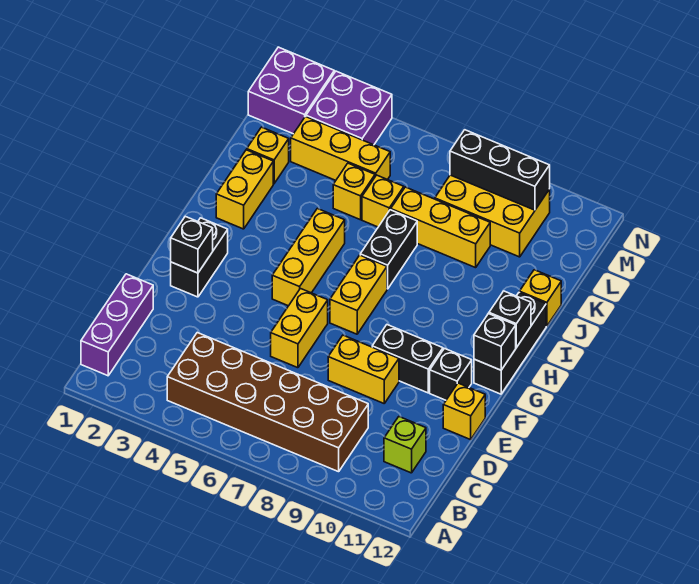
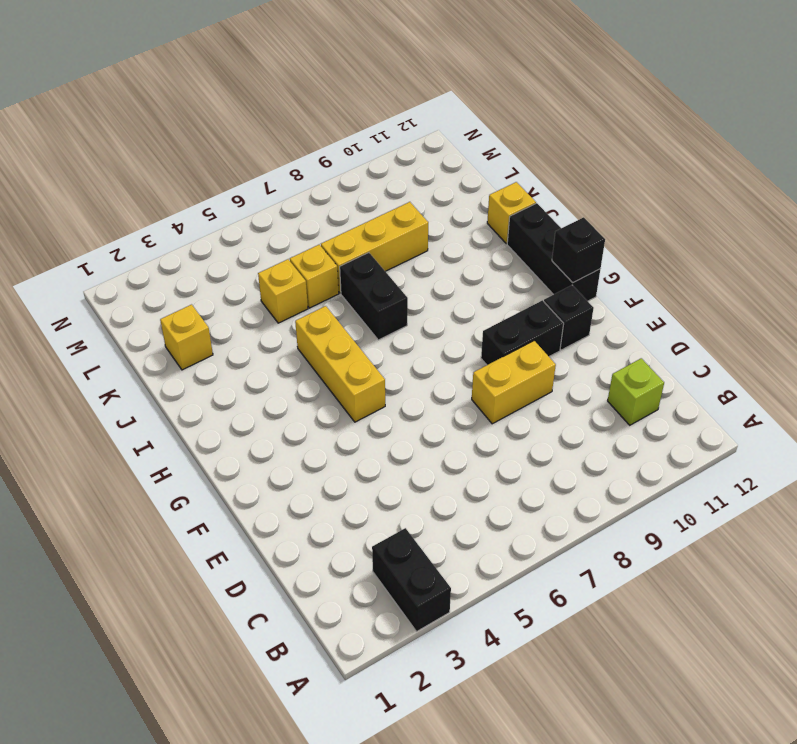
black 1x2 brick [372,528,451,631] -> black 1x2 brick moved to [171,218,228,297]
none -> purple 1x3 brick [81,274,153,376]
none -> brown 2x6 brick [167,333,368,472]
none -> yellow 1x2 brick [271,289,328,368]

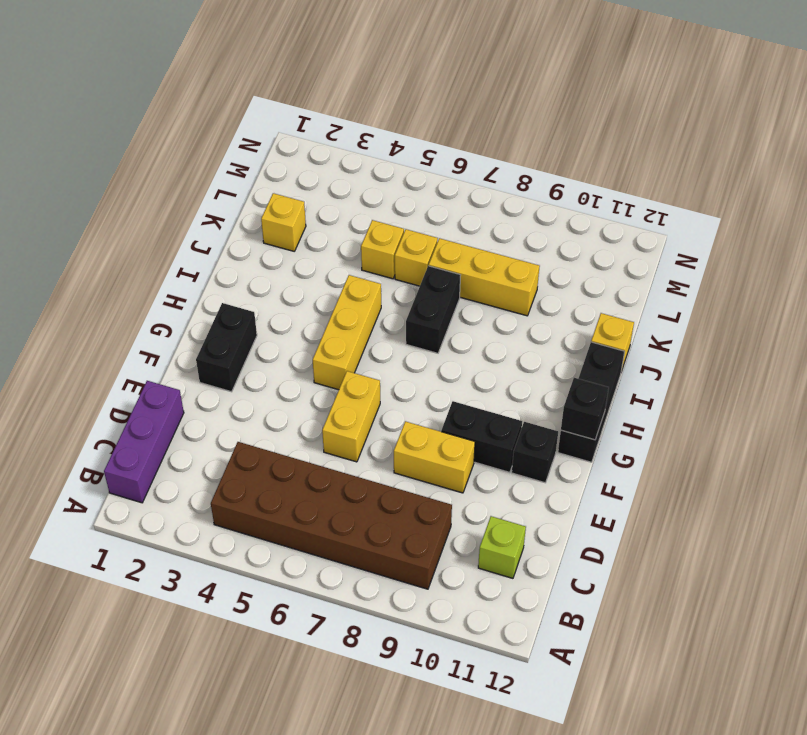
none -> yellow 1x1 brick [443,383,485,440]
none -> yellow 1x2 brick [330,255,387,334]
none -> yellow 1x2 brick [216,150,273,229]

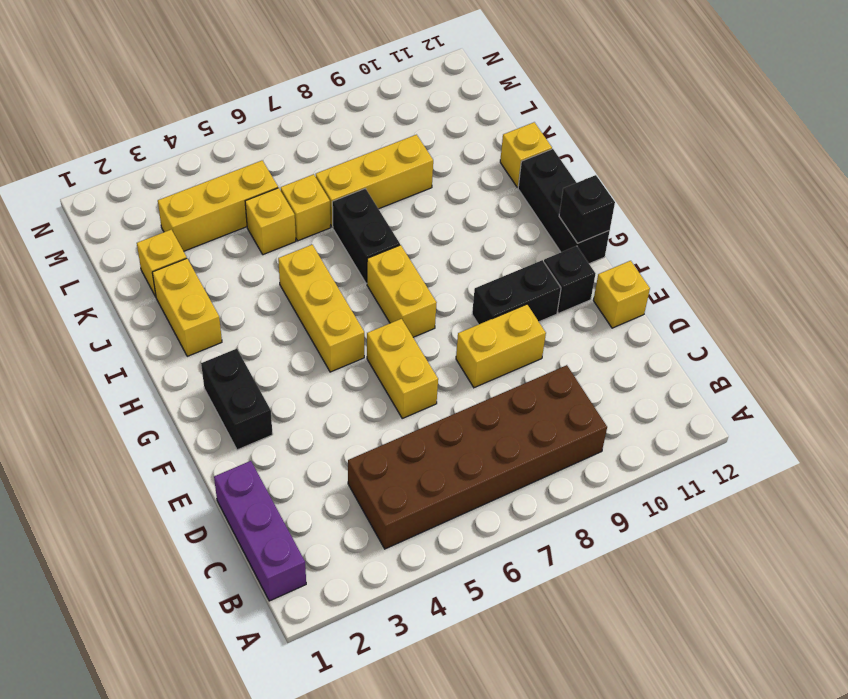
none -> lime 1x1 brick [384,417,426,473]
none -> yellow 2x3 brick [435,175,550,257]
none -> purple 2x2 brick [248,47,334,134]

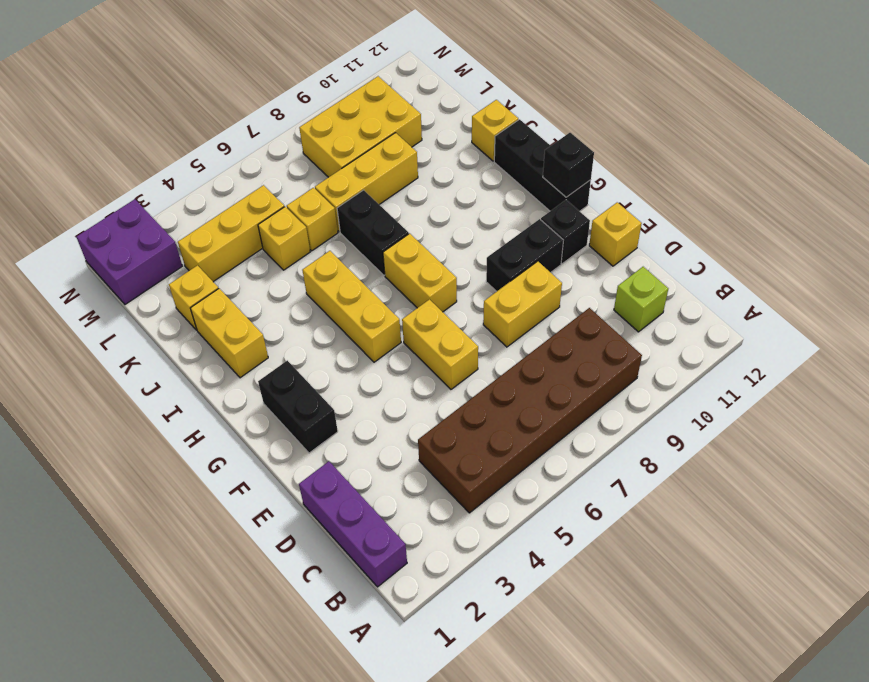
none -> purple 2x2 brick [306,71,392,145]
none -> black 1x1 brick [171,216,213,273]
none -> black 1x1 brick [489,291,531,347]

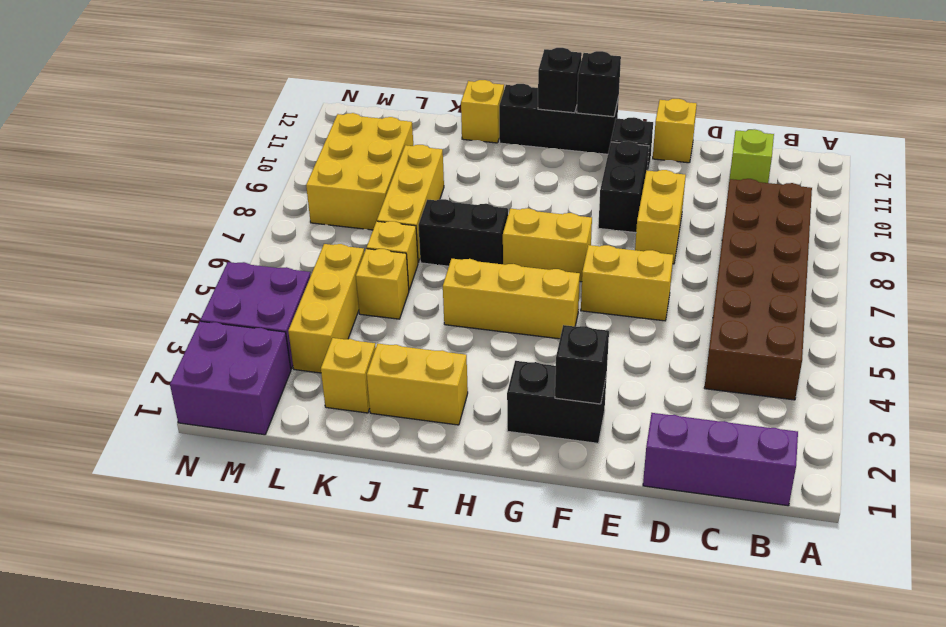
none -> black 1x3 brick [450,130,550,210]

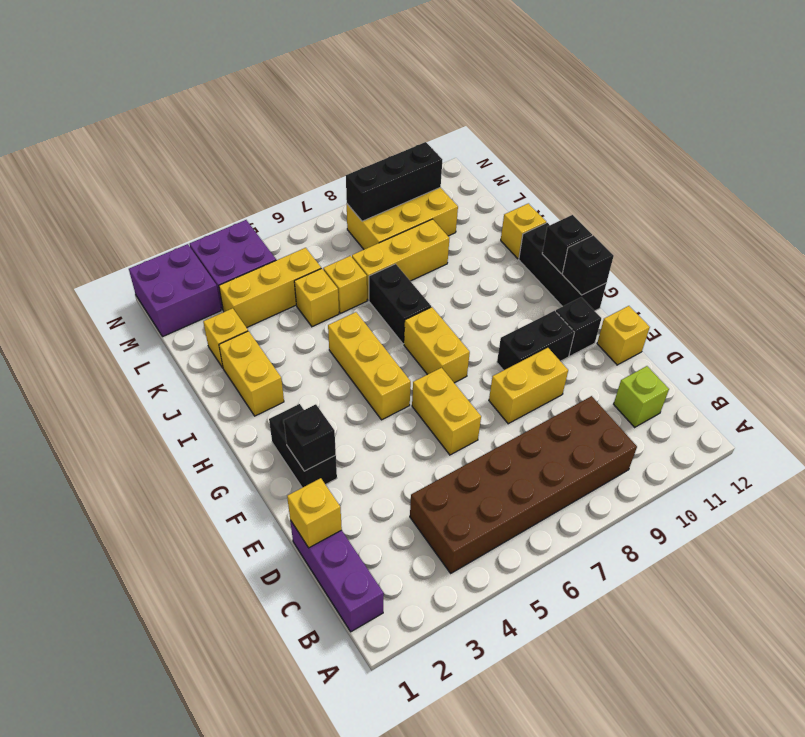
yellow 1x1 brick [287,478,342,548] -> none

